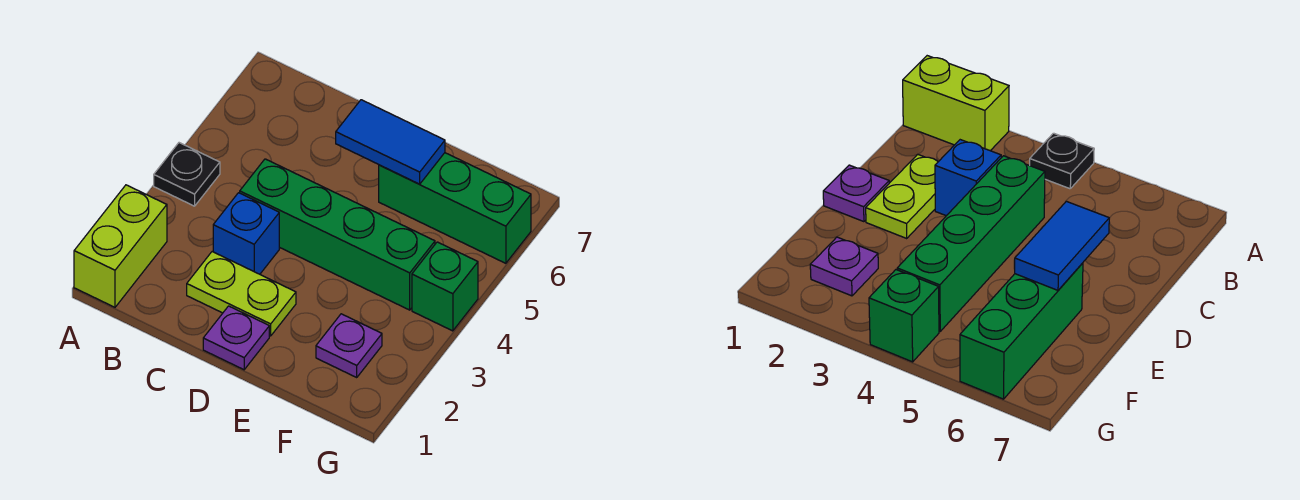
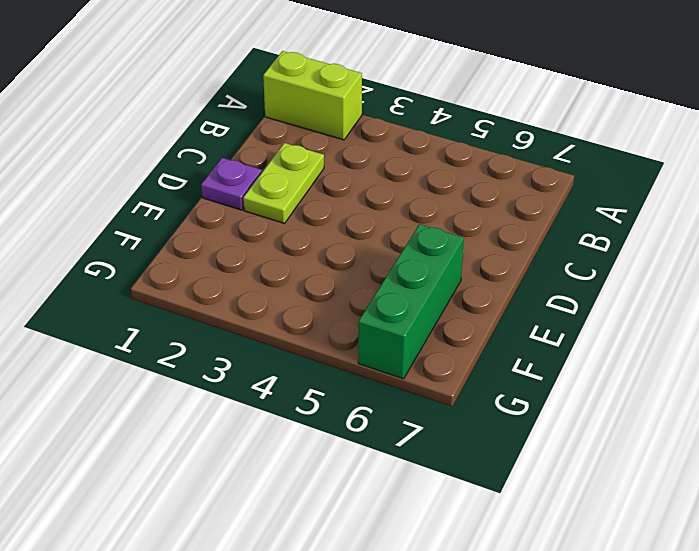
none -> black 1x1 plate [154,143,220,206]
none -> blue 1x1 brick [213,193,279,274]

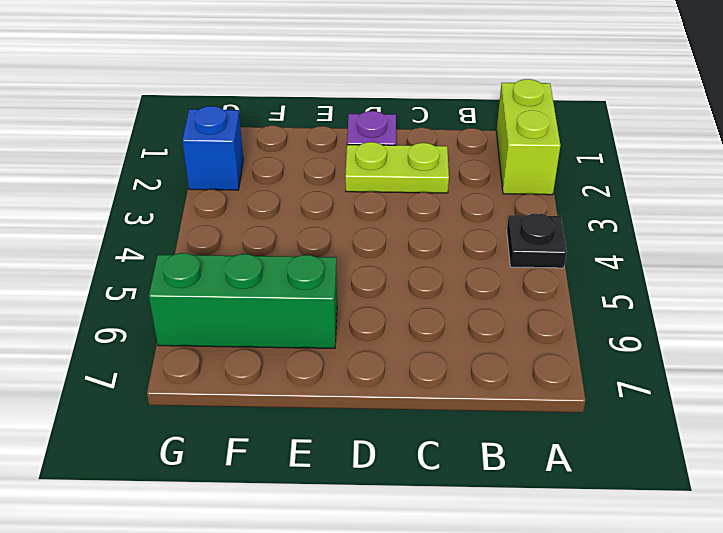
blue 1x1 brick [182,106,243,190] -> blue 1x1 brick moved to [213,193,279,274]
none -> green 1x4 brick [240,159,435,310]
none -> purple 1x1 plate [316,314,382,377]

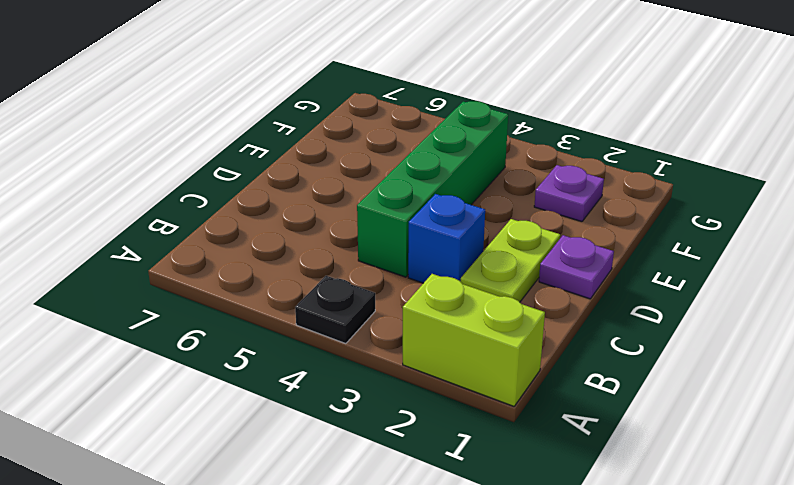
none -> green 1x3 brick [379,153,531,263]
none -> green 1x1 brick [412,242,478,331]

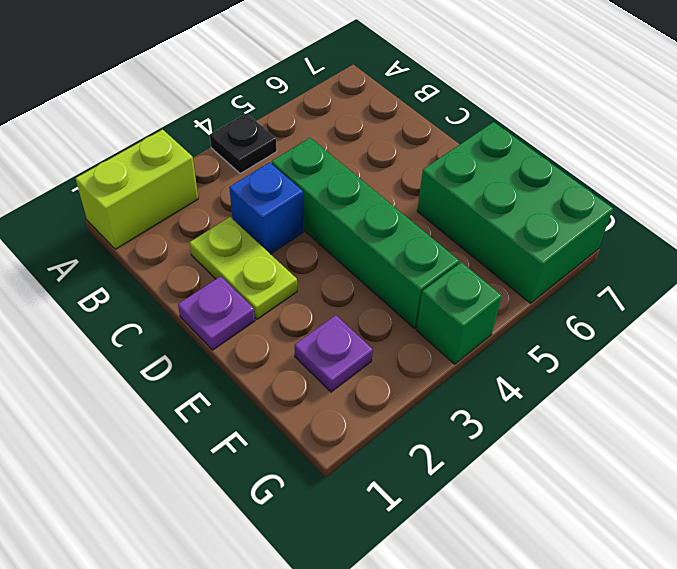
green 2x3 brick [417,122,613,303] -> green 1x3 brick [379,153,531,263]
none -> blue 1x2 tile [336,100,445,184]

